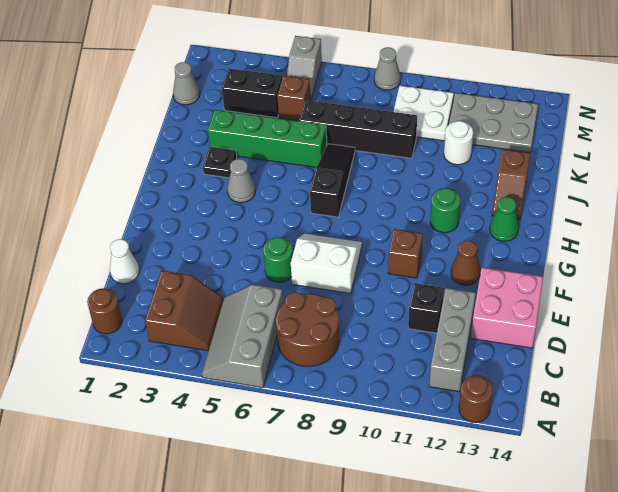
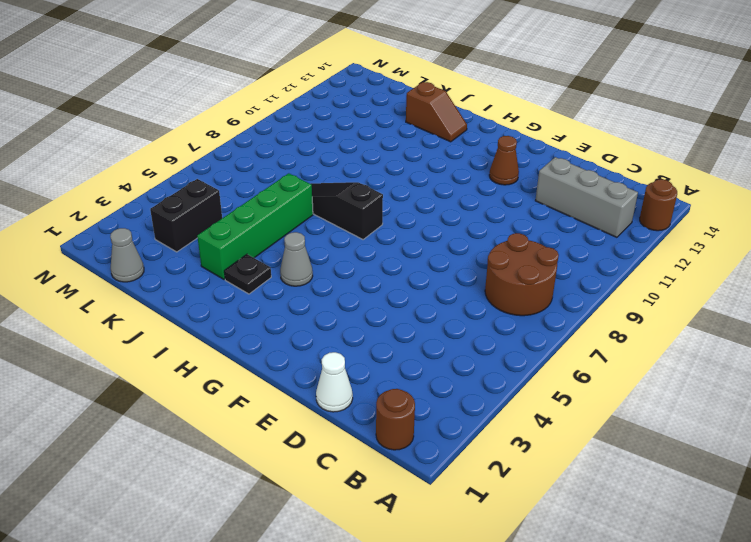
none -> grey 2x3 slope [202,285,283,388]
none -> brown 2x2 slope [145,271,223,351]
none -> black 1x1 brick [408,283,444,333]

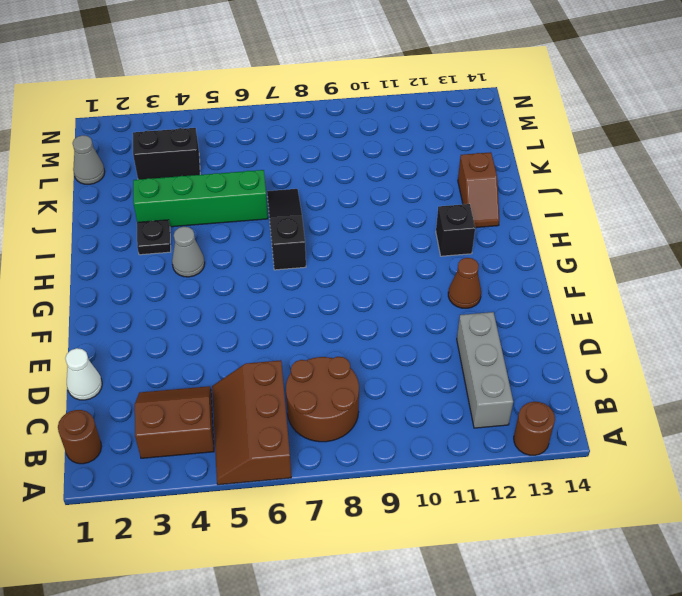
brown 2x3 slope [212,360,291,485] -> grey 2x3 slope [202,285,283,388]
brown 2x2 slope [135,386,214,458] -> brown 2x2 slope turned to [145,271,223,351]
black 1x1 brick [436,204,475,256] -> black 1x1 brick moved to [408,283,444,333]
none -> pink 2x2 brick [471,267,543,348]
none -> green 1x1 round brick [263,237,293,282]
none -> white 2x2 slope [291,234,362,294]

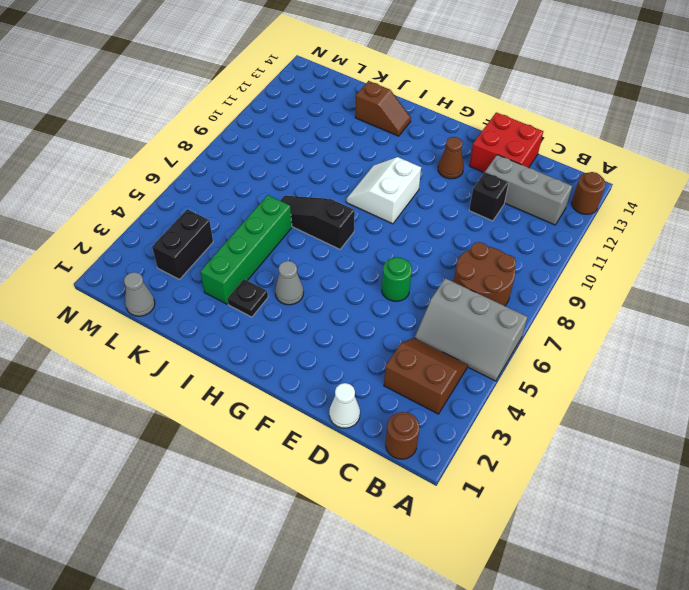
red 2x2 brick [469,112,543,172] -> pink 2x2 brick [471,267,543,348]
white 2x2 slope [346,157,421,224] -> white 2x2 slope moved to [291,234,362,294]
none -> brown 1x1 brick [388,229,423,278]
none -> green 1x1 round brick [430,188,460,233]
none -> green 1x1 cone [490,197,519,241]

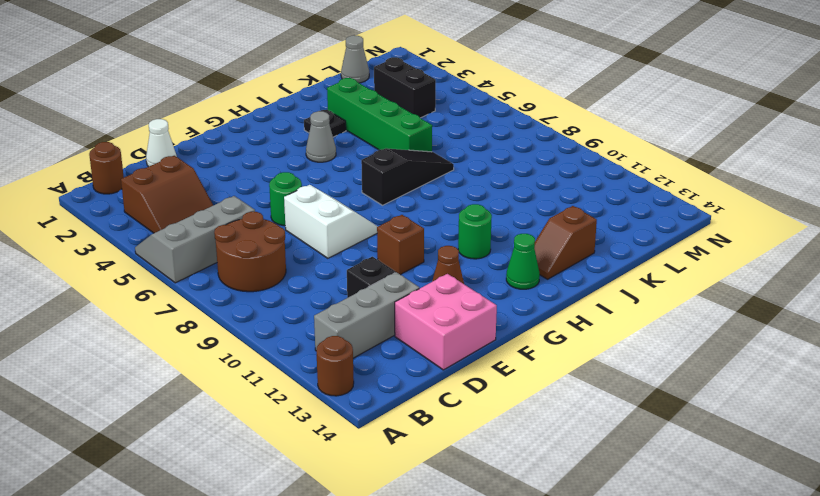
none -> black 1x4 brick [299,100,417,158]
none -> white 1x1 round brick [444,121,473,165]
none -> brown 1x1 brick [277,76,311,121]

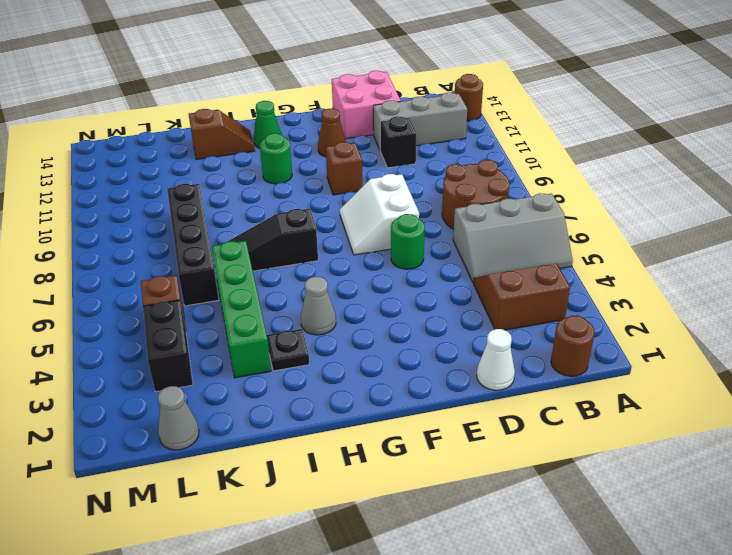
none -> white 1x1 round brick [444,121,473,165]
none -> white 2x2 plate [393,86,454,141]
none -> grey 2x3 plate [449,93,538,153]

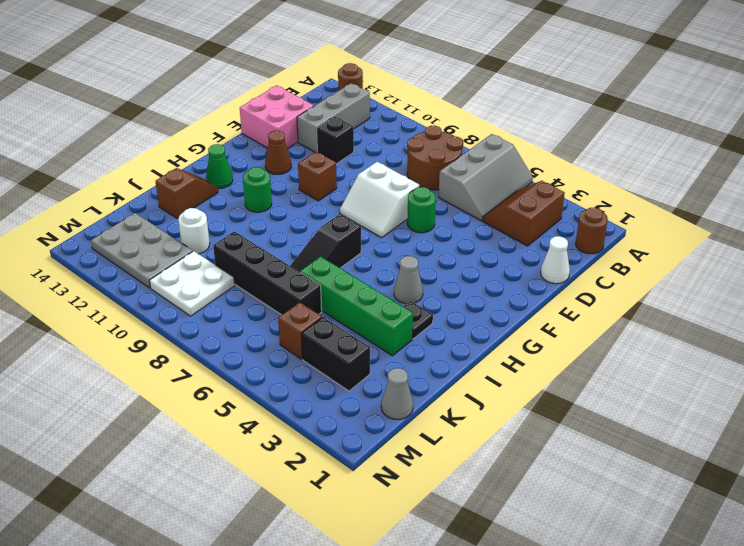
none -> grey 1x2 slope [287,36,322,100]
none -> grey 1x1 cone [374,47,401,90]

